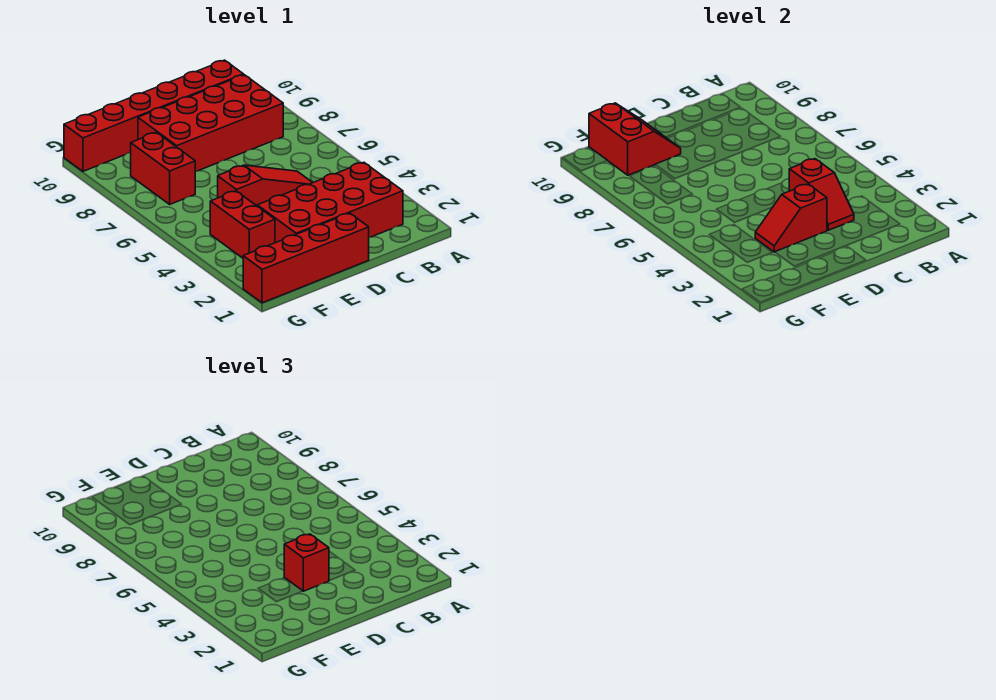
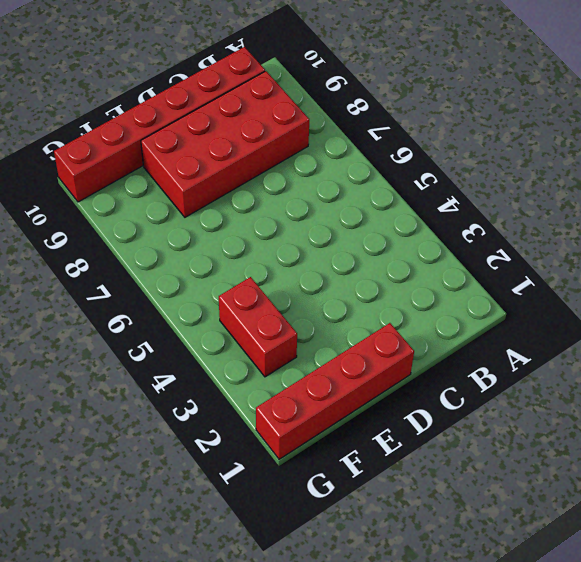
none -> red 2x4 brick [257,162,403,243]
none -> red 1x3 slope [218,165,313,206]

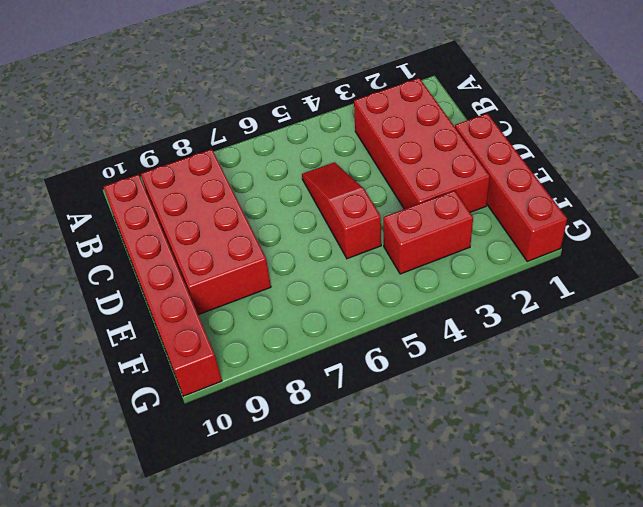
none -> red 1x2 brick [131,133,195,204]
none -> red 1x2 slope [789,159,854,230]

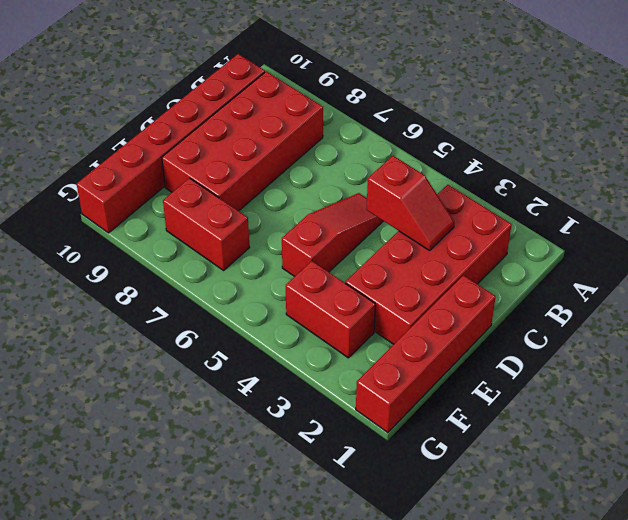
none -> red 1x2 slope [755,184,827,252]
none -> red 2x2 slope [589,103,681,175]

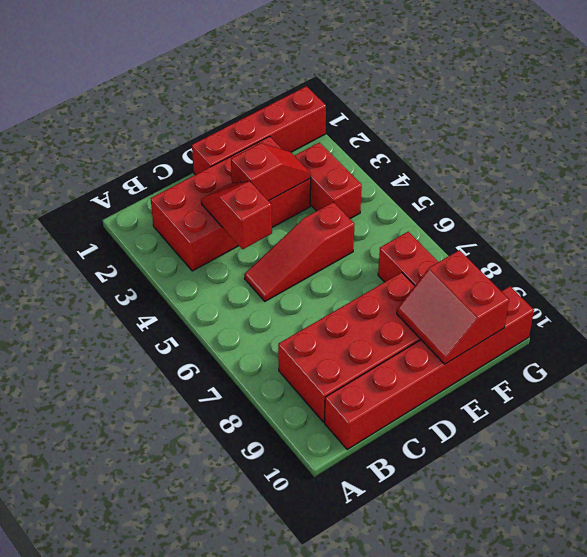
none -> red 1x1 brick [284,534,329,591]

